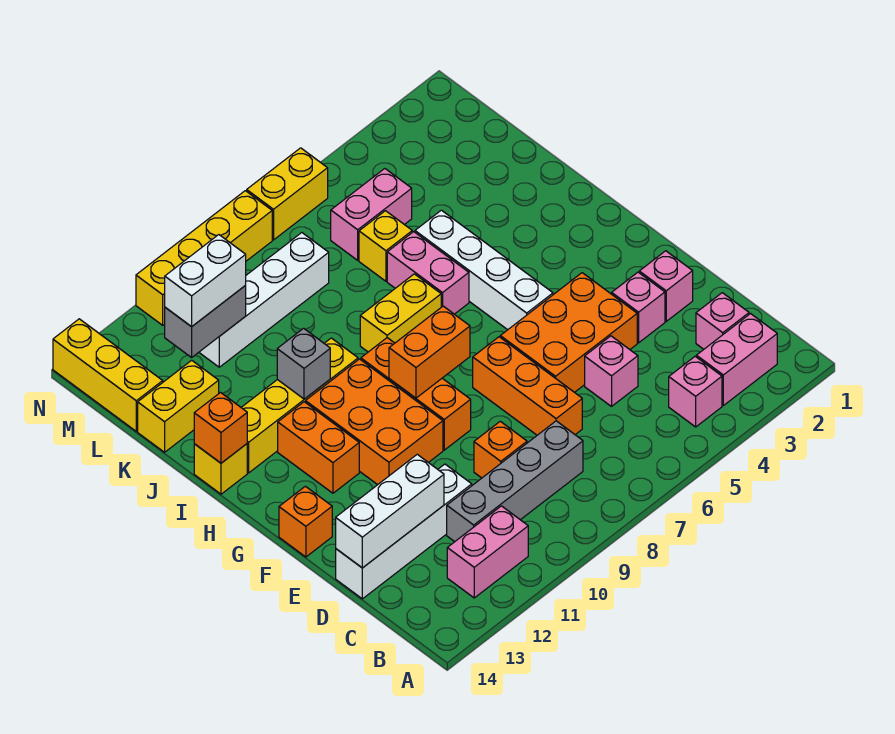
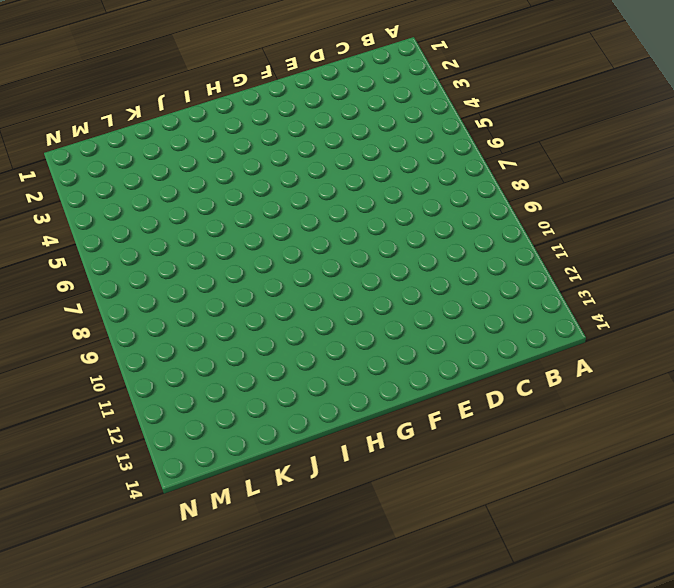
none -> pink 1x2 brick [696,314,777,405]
none -> pink 1x1 brick [669,356,722,427]
none -> pink 1x2 brick [447,506,528,598]
none -> pink 1x1 brick [696,293,749,349]

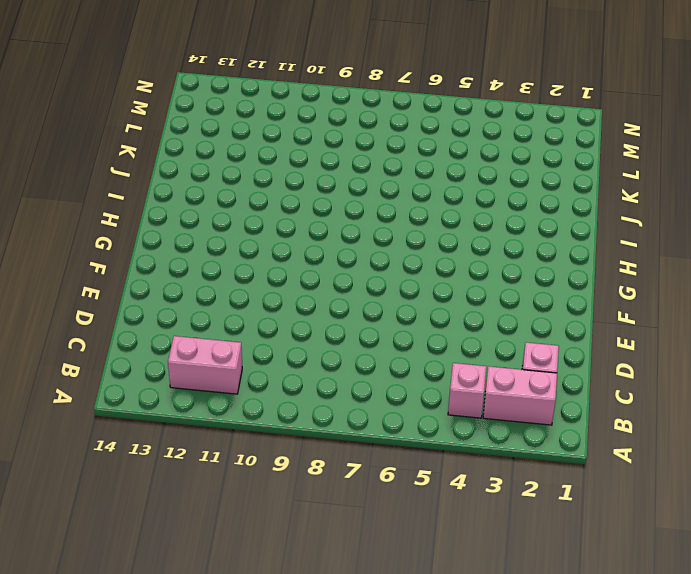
none -> grey 1x4 brick [447,421,583,542]
none -> pink 1x1 brick [585,336,638,406]
none -> orange 1x3 brick [473,337,582,435]
none -> orange 1x1 brick [474,421,527,478]

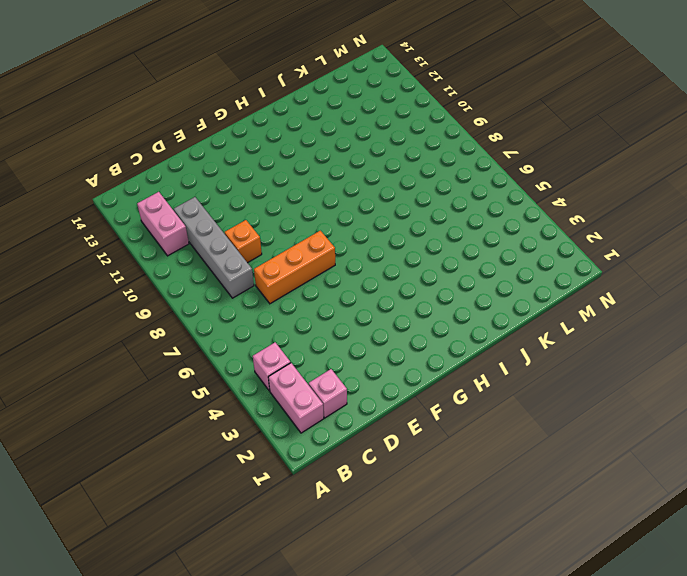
none -> pink 1x1 brick [585,336,638,406]
none -> white 1x4 brick [336,464,472,599]
none -> pink 1x1 brick [639,251,693,321]
none -> pink 1x1 brick [612,272,665,343]

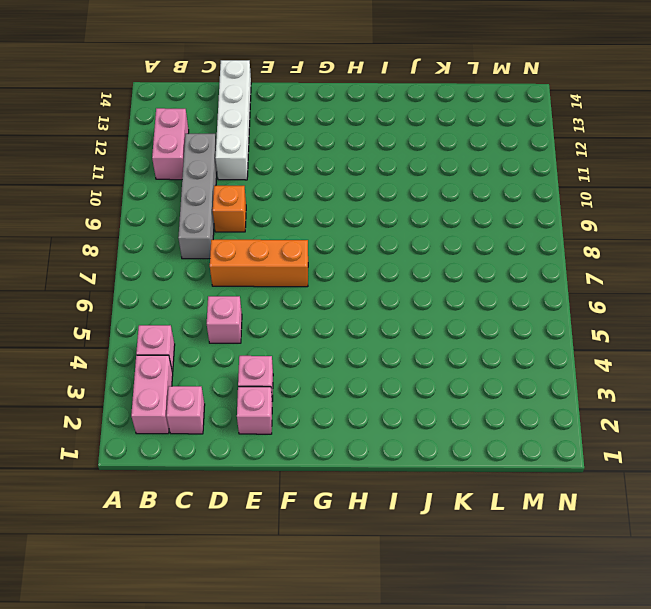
none -> orange 2x3 brick [500,273,637,392]
none -> orange 1x3 brick [361,338,471,450]
none -> orange 2x3 brick [305,359,443,485]
none -> orange 1x1 brick [279,486,332,557]

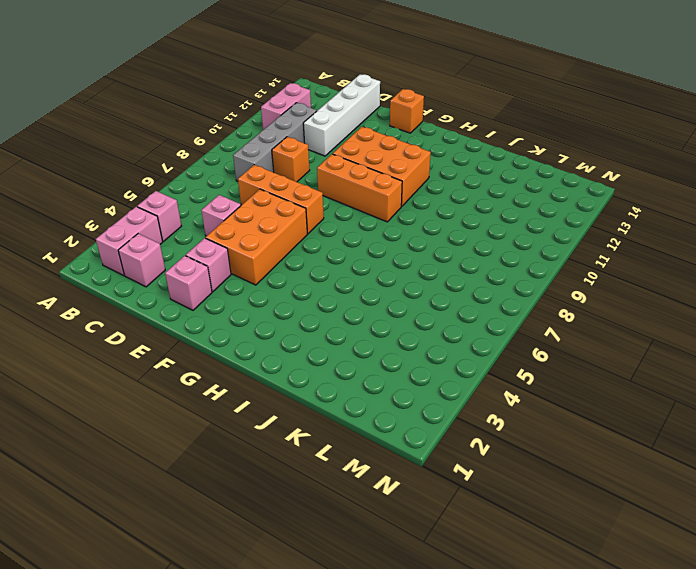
none -> white 1x4 brick [415,210,553,330]
none -> orange 1x2 brick [278,402,359,493]
none -> pink 1x2 brick [387,232,469,314]
none -> yellow 1x2 brick [360,274,441,352]

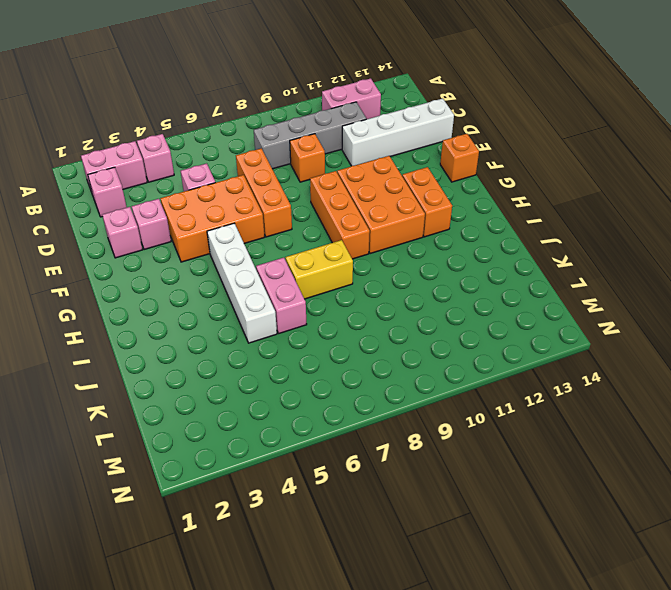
none -> yellow 1x4 brick [241,338,358,473]
none -> yellow 1x1 brick [194,444,247,494]
none -> yellow 1x1 brick [359,211,412,281]
none -> yellow 1x2 brick [138,360,219,452]

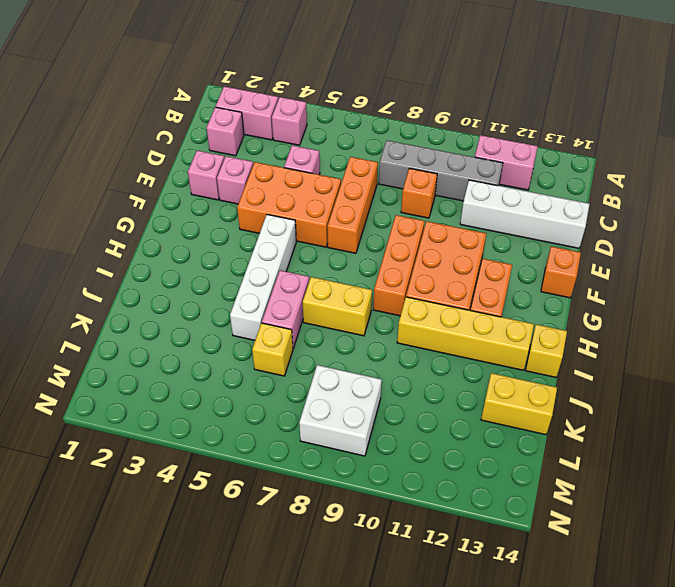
white 2x2 brick [299,365,382,456] -> white 1x4 brick [199,233,329,367]
none -> pink 1x2 brick [331,169,412,260]
none -> yellow 1x3 brick [53,319,163,431]
none -> yellow 1x2 brick [247,148,328,240]
none -> yellow 1x4 brick [136,191,272,325]

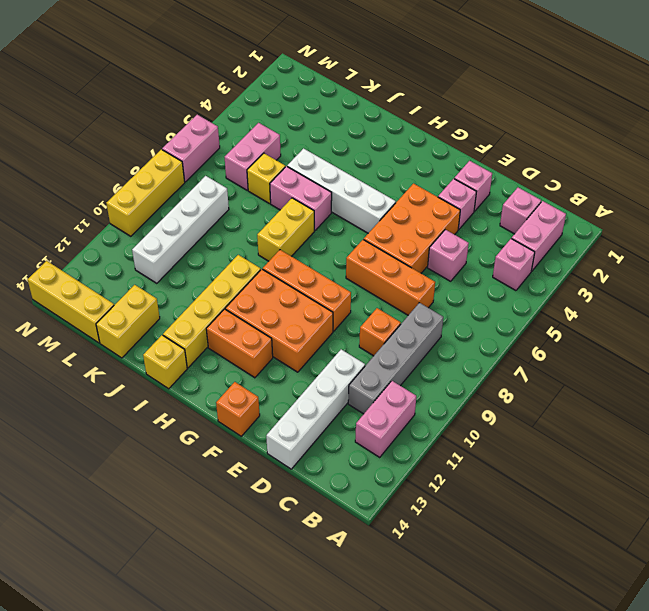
pink 1x2 brick [162,115,220,182] -> yellow 1x2 brick [247,148,328,240]
yellow 1x3 brick [106,149,185,236] -> yellow 1x4 brick [136,191,272,325]
none -> white 1x3 brick [336,454,444,568]
none -> orange 1x2 brick [389,306,470,398]
none -> grey 1x1 brick [277,328,330,399]
none -> orange 1x1 brick [194,393,247,463]

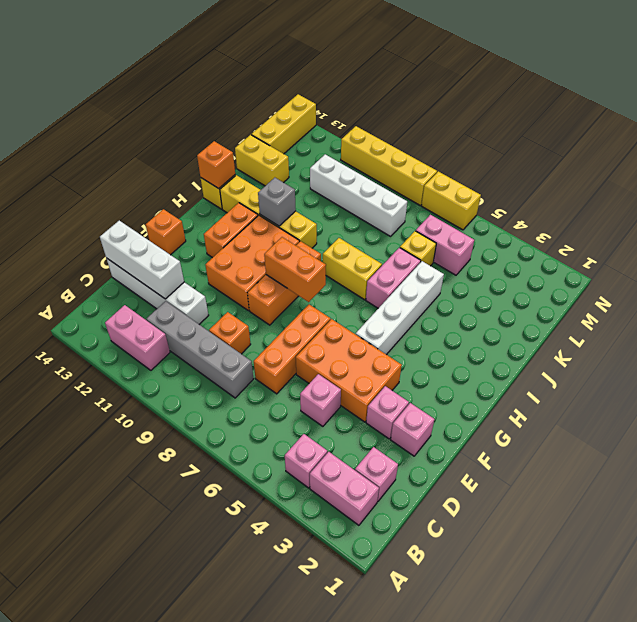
none -> grey 1x2 brick [165,286,246,357]
none -> white 1x2 brick [165,235,246,327]

